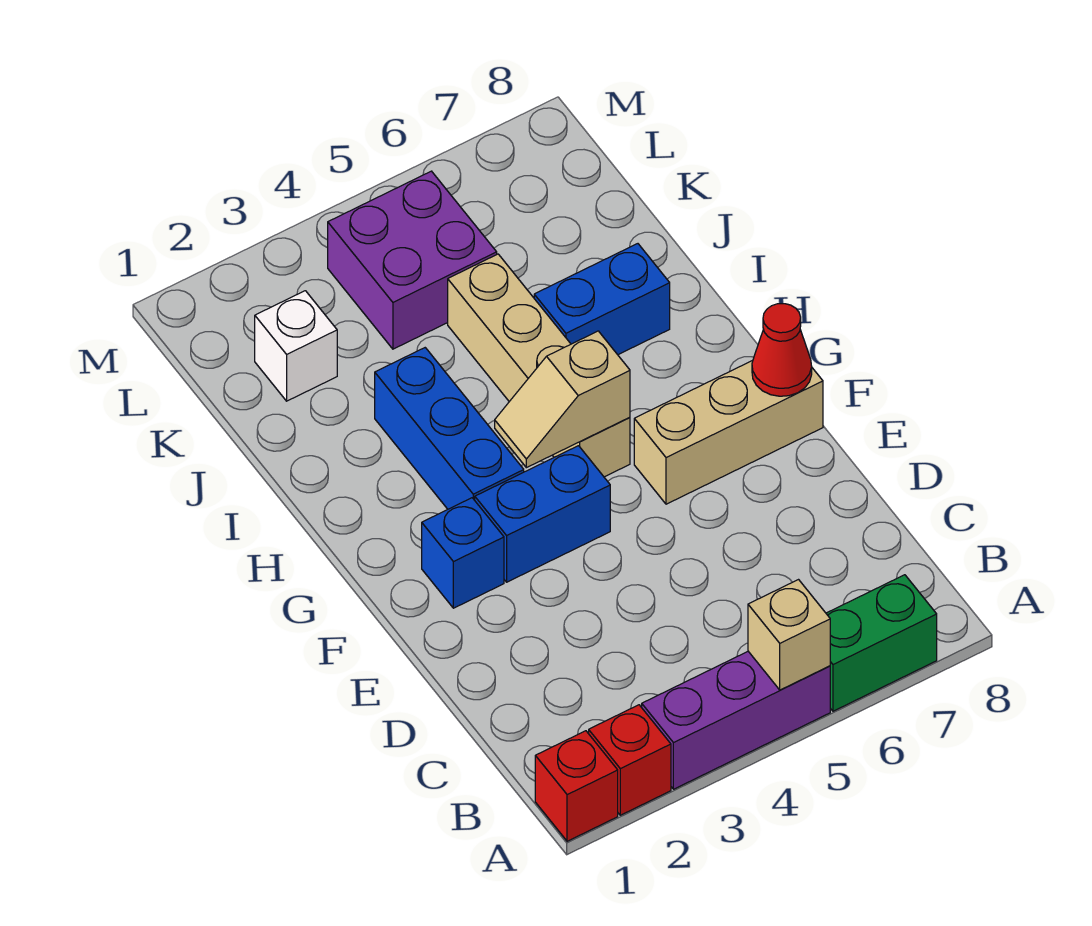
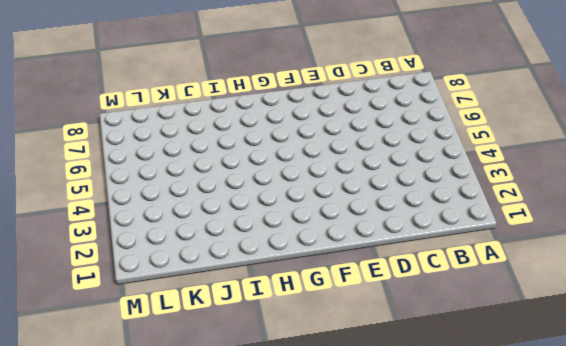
none -> red 1x1 brick [535,731,618,841]
none -> red 1x1 brick [589,705,671,815]
none -> purple 1x3 brick [642,651,830,789]

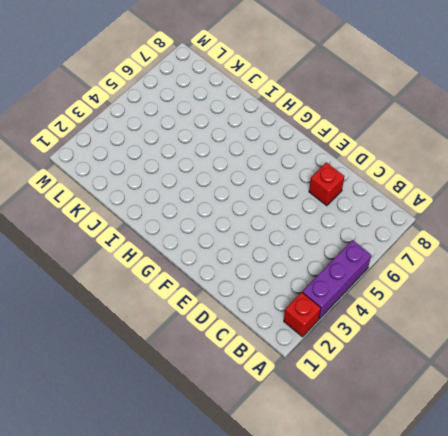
red 1x1 brick [309,162,344,206] -> red 1x1 brick moved to [535,731,618,841]
none -> green 1x2 brick [826,575,937,711]
none -> blue 1x1 brick [422,498,504,608]
none -> blue 1x2 brick [475,446,610,582]

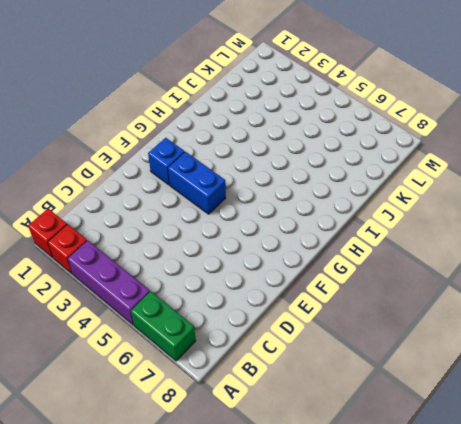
none -> tan 1x3 brick [634,360,823,504]
none -> blue 1x3 brick [375,348,524,509]
none -> tan 1x4 brick [448,254,630,477]

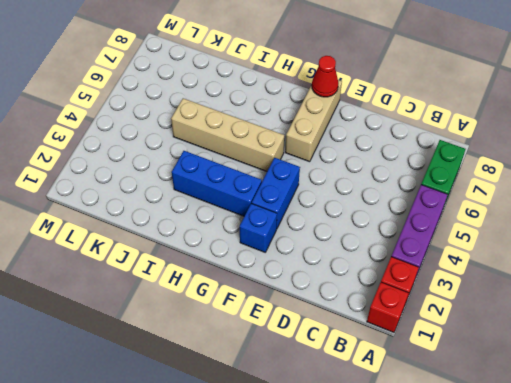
none -> blue 1x2 brick [534,244,670,355]
none -> white 1x1 brick [255,291,337,401]
none -> purple 2x2 brick [328,171,497,349]

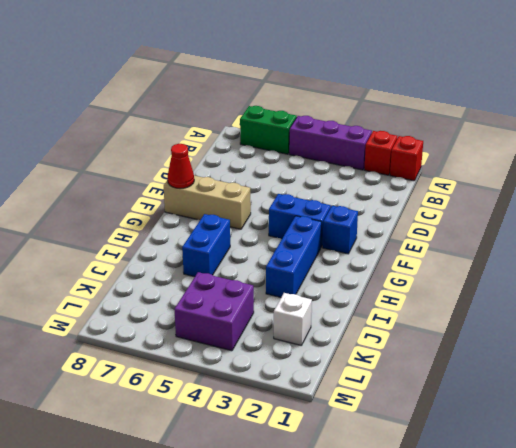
blue 1x2 brick [182,214,230,277] -> blue 1x2 brick turned to [534,244,670,355]
none -> tan 1x4 brick [448,254,630,477]
none -> tan 1x1 brick [748,580,830,690]
none -> tan 1x2 slope [495,331,630,468]

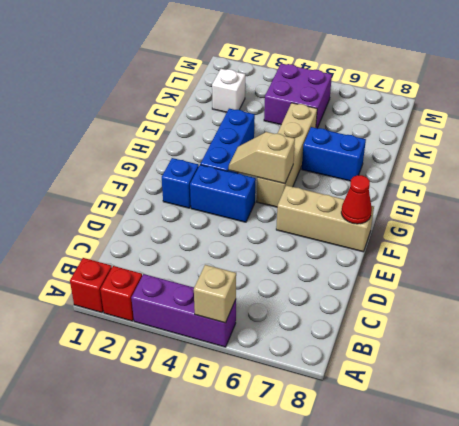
none -> green 1x2 brick [826,575,937,711]

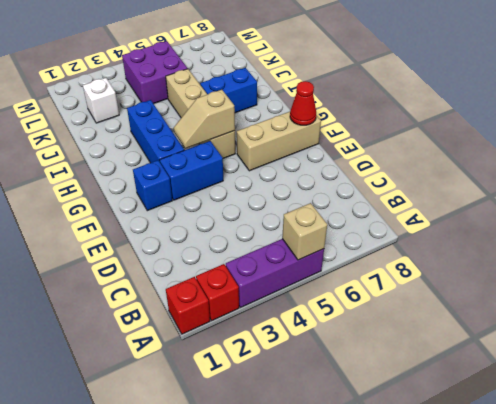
none -> green 1x2 brick [826,575,937,711]

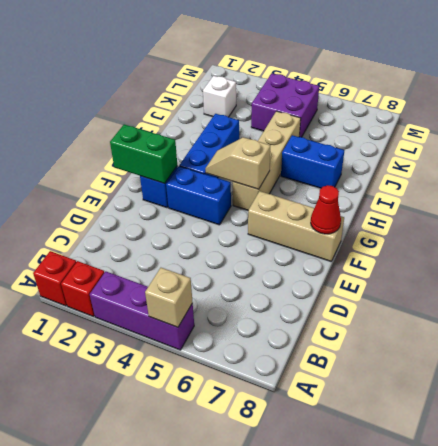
green 1x2 brick [110,124,177,183] -> green 1x2 brick moved to [826,575,937,711]

